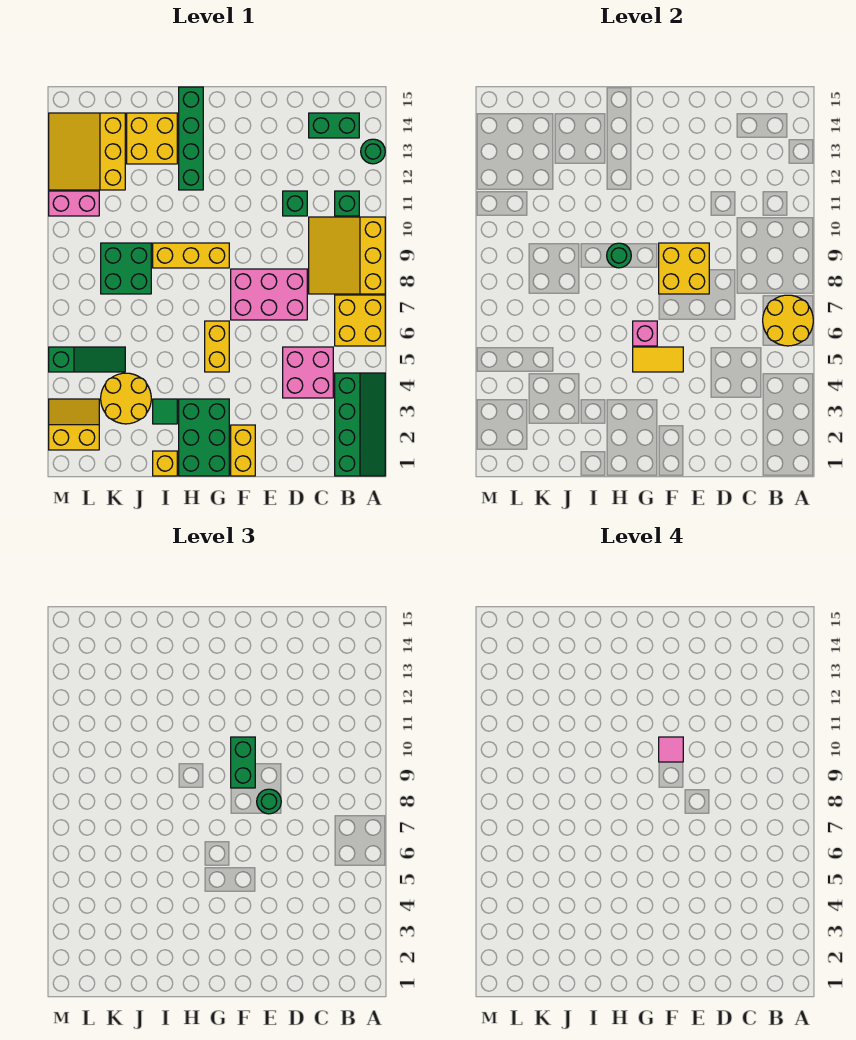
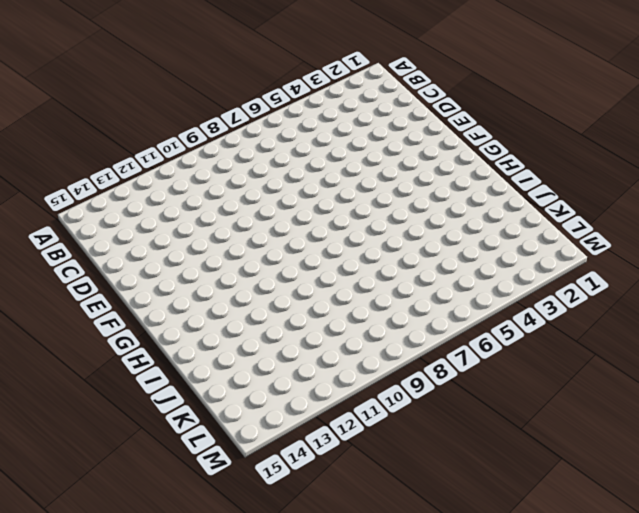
none -> green 2x4 slope [335,373,385,476]
none -> yellow 2x2 brick [335,295,385,346]
none -> yellow 3x3 slope [309,217,385,294]
none -> green 1x1 round brick [361,139,385,164]

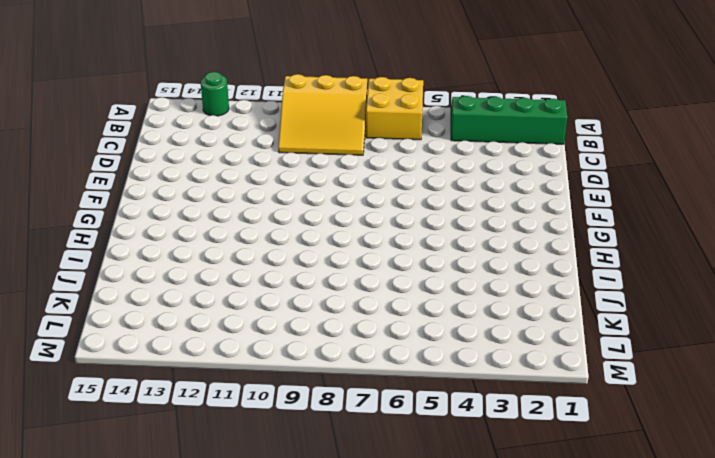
none -> green 1x1 brick [335,191,359,216]
none -> green 1x2 brick [309,113,359,138]
none -> pink 2x2 brick [283,347,333,398]
none -> pink 2x3 brick [231,269,307,320]

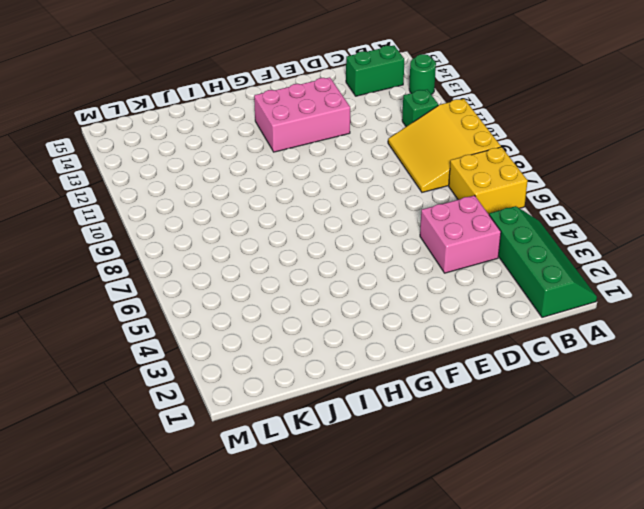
pink 2x3 brick [254,77,350,152] -> pink 2x3 brick moved to [231,269,307,320]
none -> green 1x1 brick [283,191,307,216]
none -> yellow 1x2 brick [231,425,255,476]
none -> green 2x3 brick [179,399,229,476]
none -> yellow 1x2 brick [205,321,229,372]

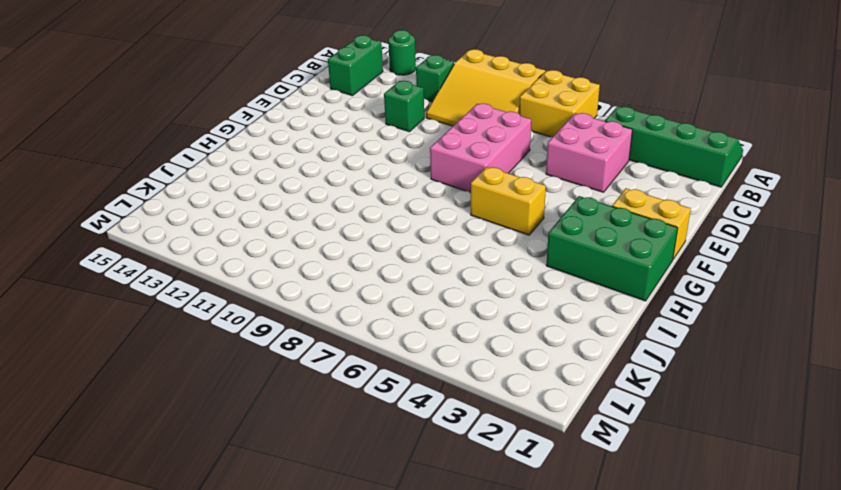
none -> yellow 1x3 brick [153,243,229,268]
none -> green 1x4 brick [179,87,203,190]
none -> yellow 1x1 brick [153,451,177,476]
none -> green 1x1 tile [153,399,177,424]

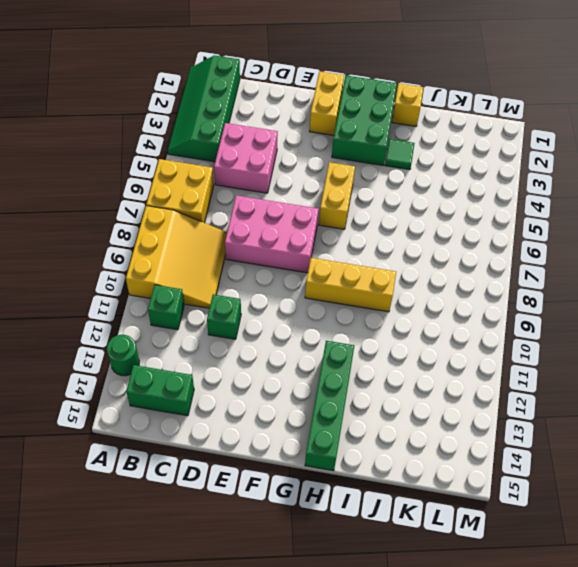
none -> yellow 2x2 brick [127,113,177,164]
none -> yellow 2x2 round brick [101,373,151,424]
none -> green 2x2 brick [101,243,151,294]
none -> green 1x3 slope [49,347,125,372]

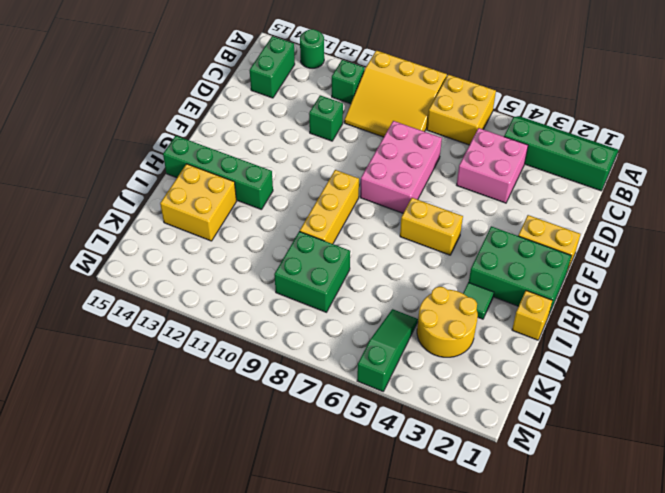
none -> yellow 3x3 slope [49,113,125,190]
none -> yellow 2x2 slope [49,399,99,450]
none -> pink 1x2 brick [49,191,99,216]
none -> yellow 2x2 round brick [763,295,813,346]

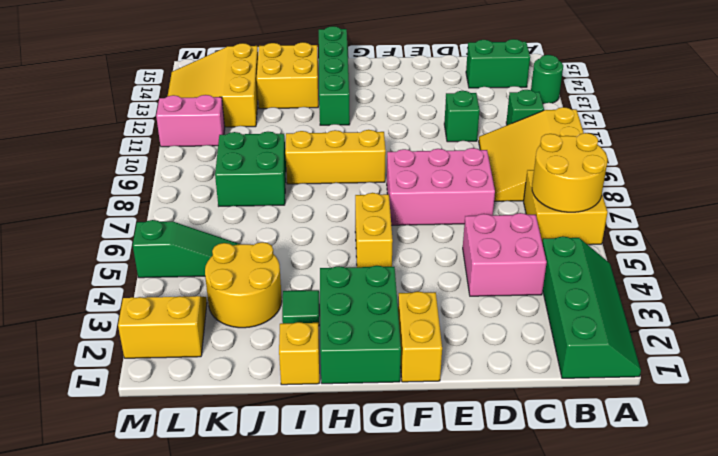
none -> yellow 2x2 brick [659,243,709,294]
none -> yellow 1x2 tile [633,347,683,372]
none -> pink 1x1 brick [633,321,657,346]
none -> green 1x1 round brick [607,243,631,268]

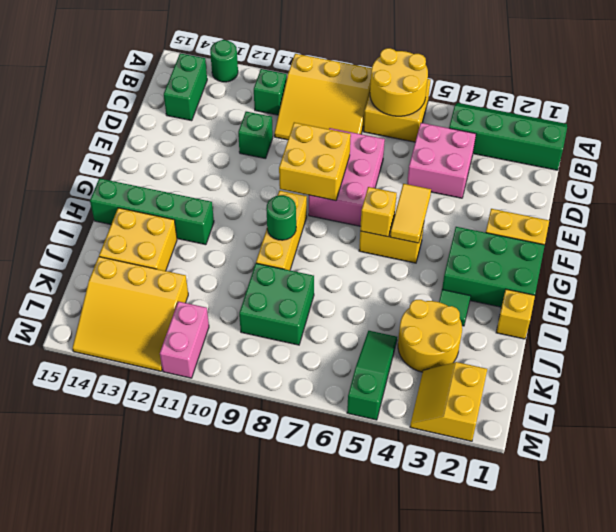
yellow 1x1 brick [360,187,397,237] -> pink 1x1 brick [633,321,657,346]
none -> green 1x1 round brick [257,789,281,814]
none -> green 1x2 brick [231,737,255,788]
none -> pink 1x1 tile [659,737,683,762]

